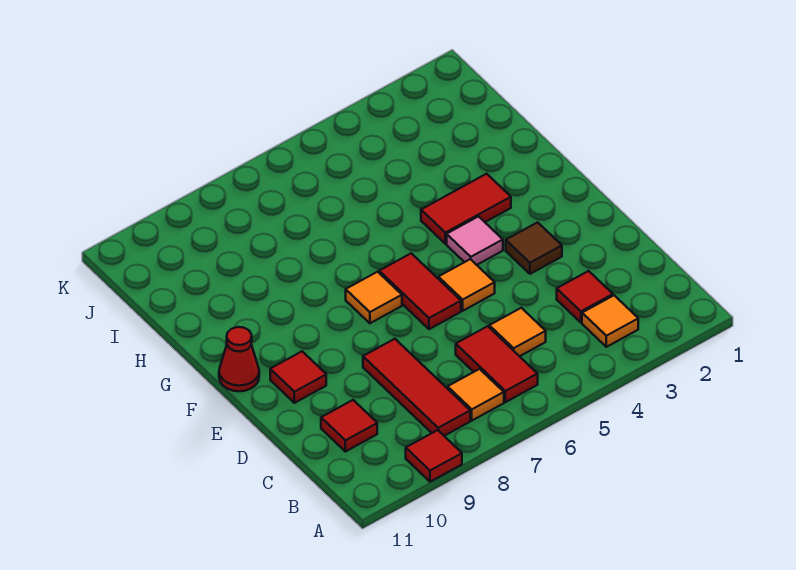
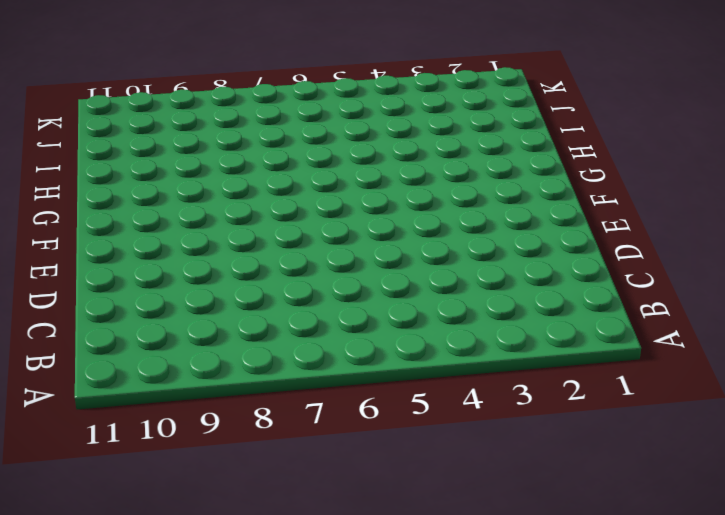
none -> red 1x1 tile [406,430,462,482]
none -> orange 1x1 tile [582,295,638,347]
none -> red 1x2 tile [456,326,538,402]

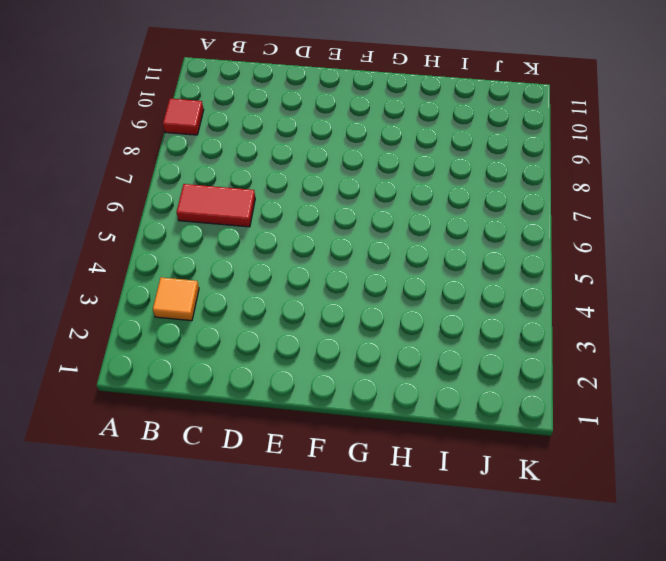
none -> orange 1x1 tile [448,369,504,421]
none -> red 1x3 tile [363,339,470,436]
none -> red 1x1 tile [557,271,613,323]

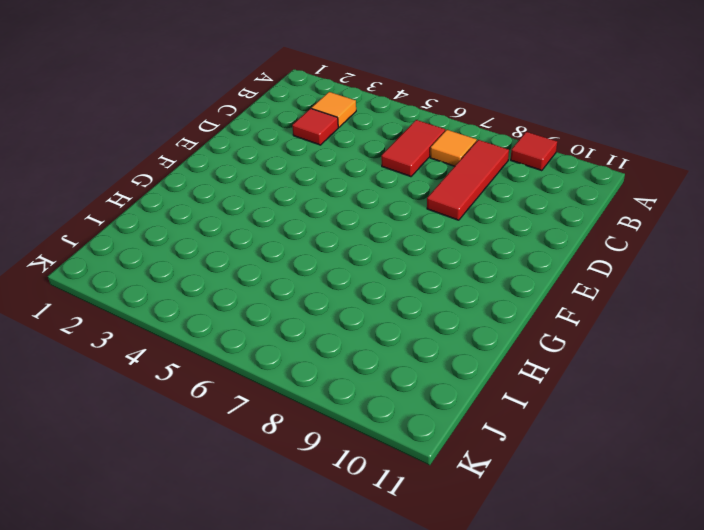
none -> orange 1x1 tile [489,308,546,356]
none -> red 1x1 tile [321,400,377,452]
none -> brown 1x1 tile [506,222,562,274]

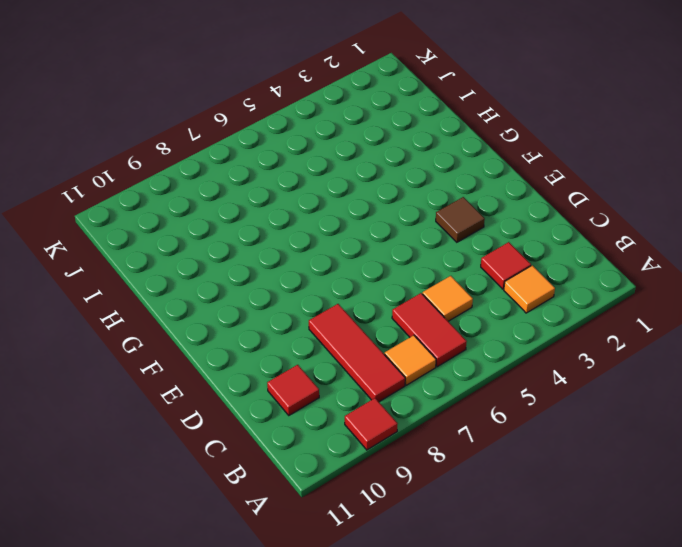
none -> orange 1x1 tile [438,259,495,311]
none -> red 1x2 tile [379,253,461,329]
none -> red 1x1 tile [270,351,326,403]

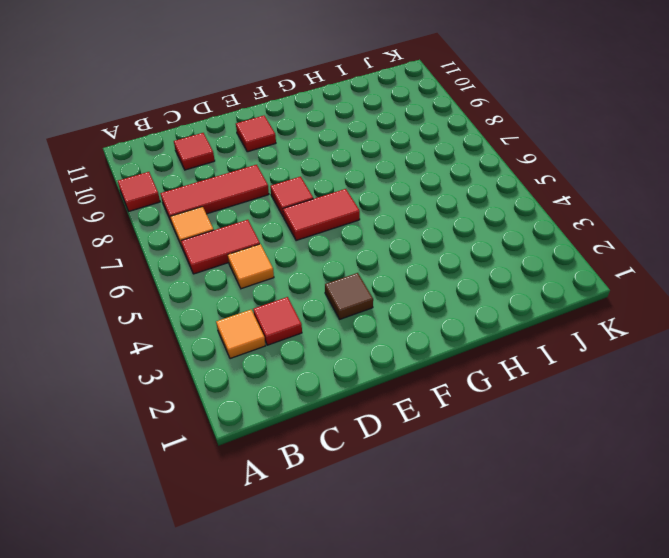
red 1x1 tile [270,177,313,217] -> none
none -> orange 1x1 tile [438,259,495,311]
none -> pink 1x1 tile [447,217,503,265]
none -> orange 1x1 tile [346,272,402,323]

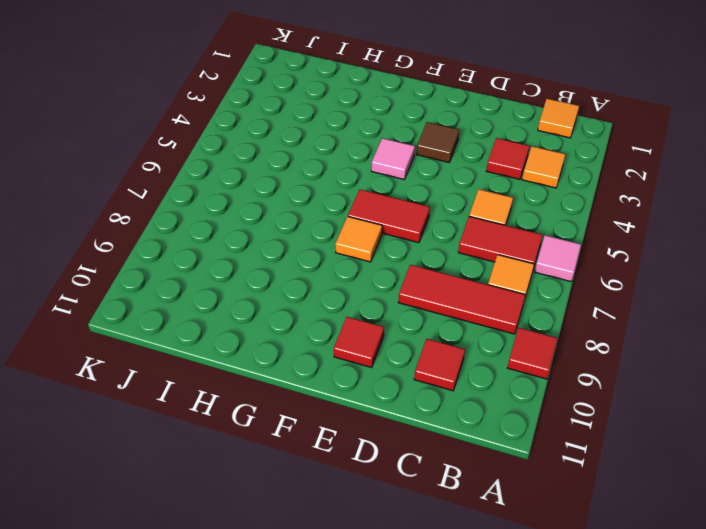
pink 1x1 tile [535,235,581,282] -> none
orange 1x1 tile [538,99,579,138] -> orange 1x1 tile moved to [438,259,495,311]
none -> red 1x1 cone [219,327,259,391]
none -> red 1x2 tile [421,174,511,244]

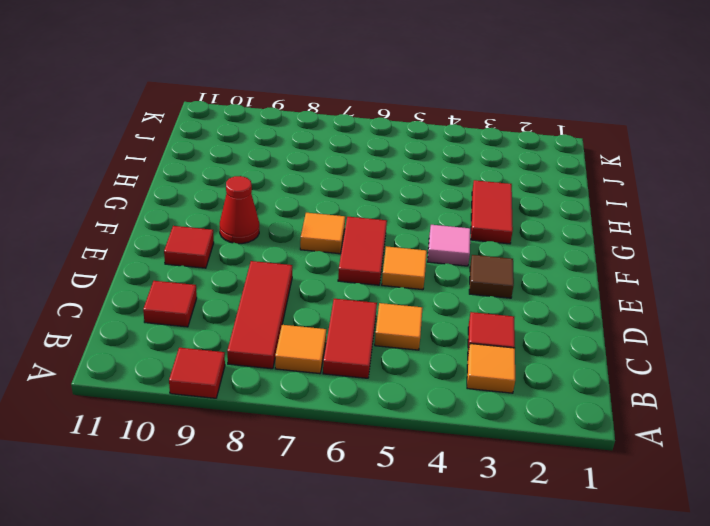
red 1x1 cone [220,176,259,244] -> red 1x1 cone moved to [219,327,259,391]
red 1x2 tile [471,180,513,244] -> red 1x2 tile turned to [421,174,511,244]

